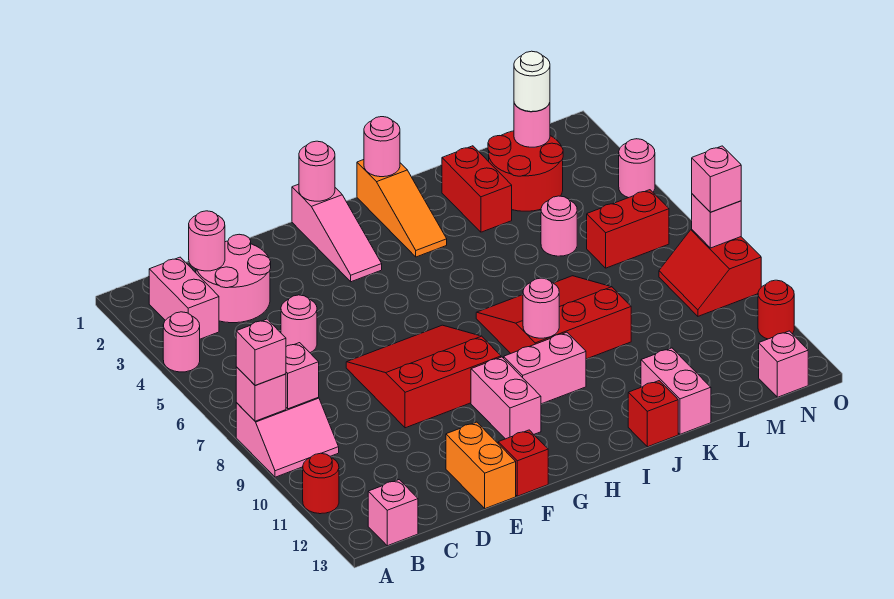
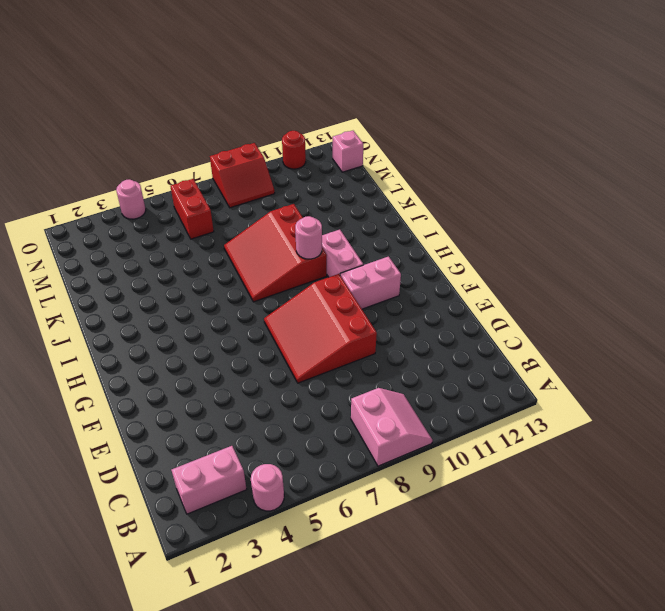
none -> red 1x1 round brick [303,453,339,514]
none -> pink 1x1 brick [368,480,418,546]
none -> pink 2x2 round brick [196,234,271,323]
none -> pink 1x1 round brick [281,295,317,353]

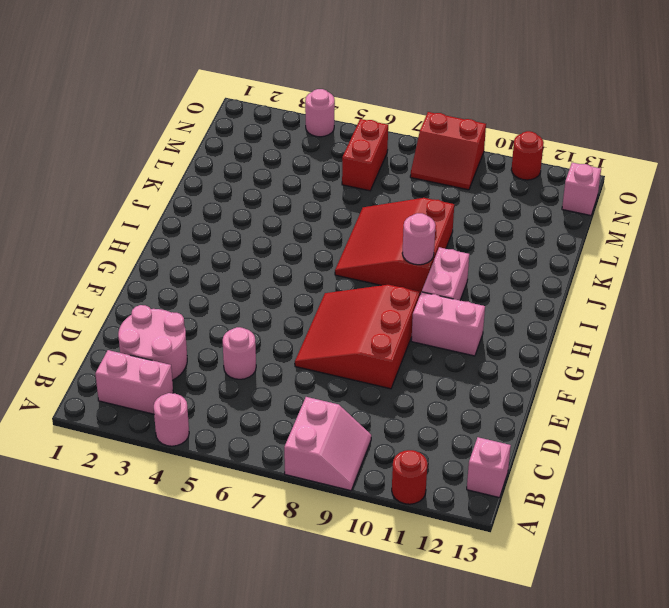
none -> orange 1x2 brick [446,422,516,509]
none -> red 1x1 brick [498,430,548,496]
none -> pink 1x3 slope [292,184,382,282]
none -> orange 1x3 slope [357,160,447,257]

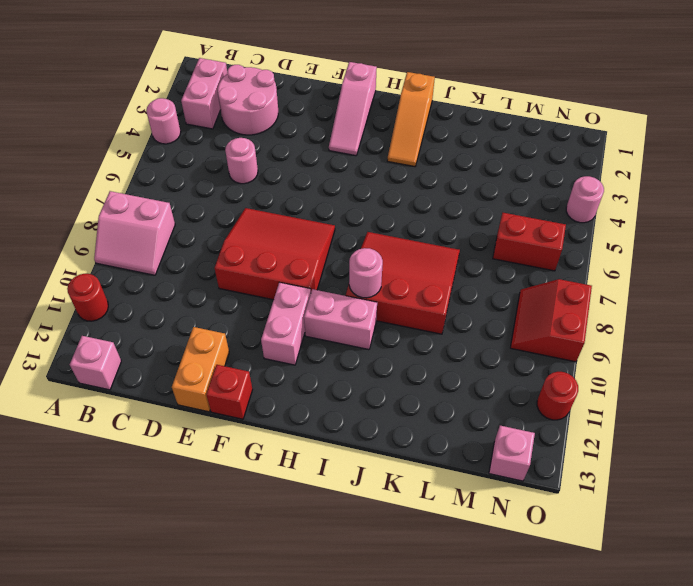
none -> red 1x1 brick [628,381,678,447]
none -> red 1x2 brick [442,146,512,232]
none -> pink 1x2 brick [641,348,711,434]
none -> red 2x2 round brick [488,131,563,211]

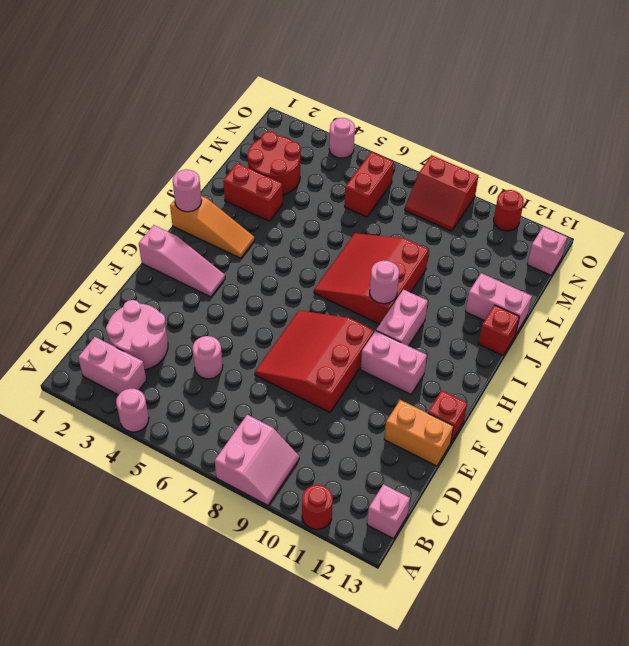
none -> pink 1x1 round brick [541,196,577,256]
none -> pink 1x1 brick [236,367,286,421]
none -> pink 1x1 brick [286,343,319,409]
none -> pink 1x1 round brick [189,211,225,271]

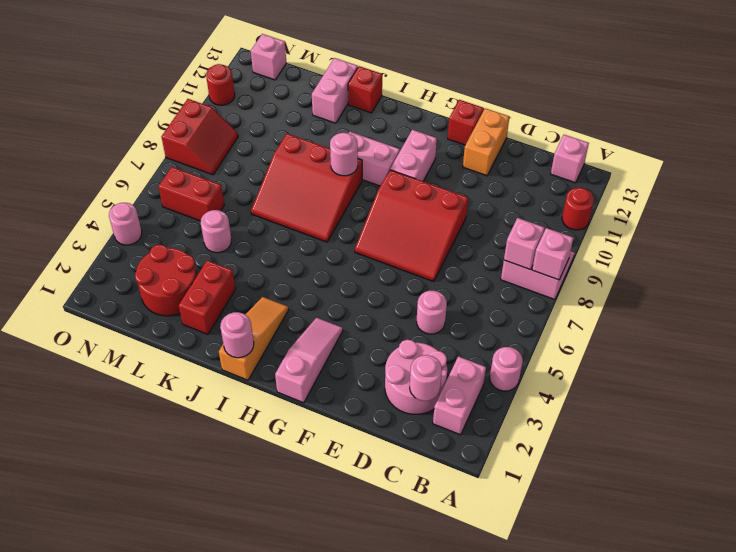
none -> pink 1x1 round brick [299,141,335,201]
none -> pink 1x1 round brick [514,103,550,147]
none -> pink 1x1 brick [692,194,741,248]
none -> pink 1x1 brick [236,319,286,386]

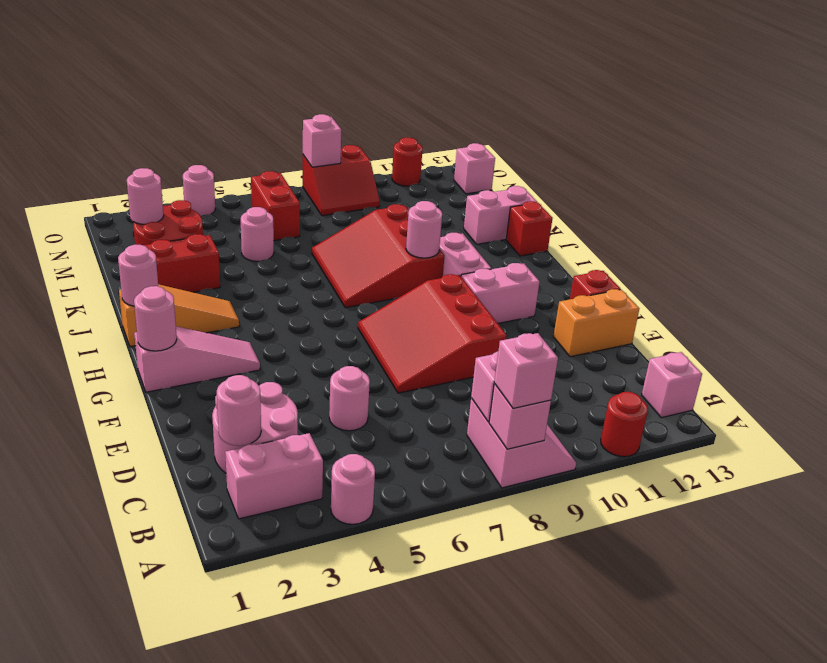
none -> white 1x1 round brick [514,51,550,112]
none -> pink 1x1 brick [692,146,741,212]

